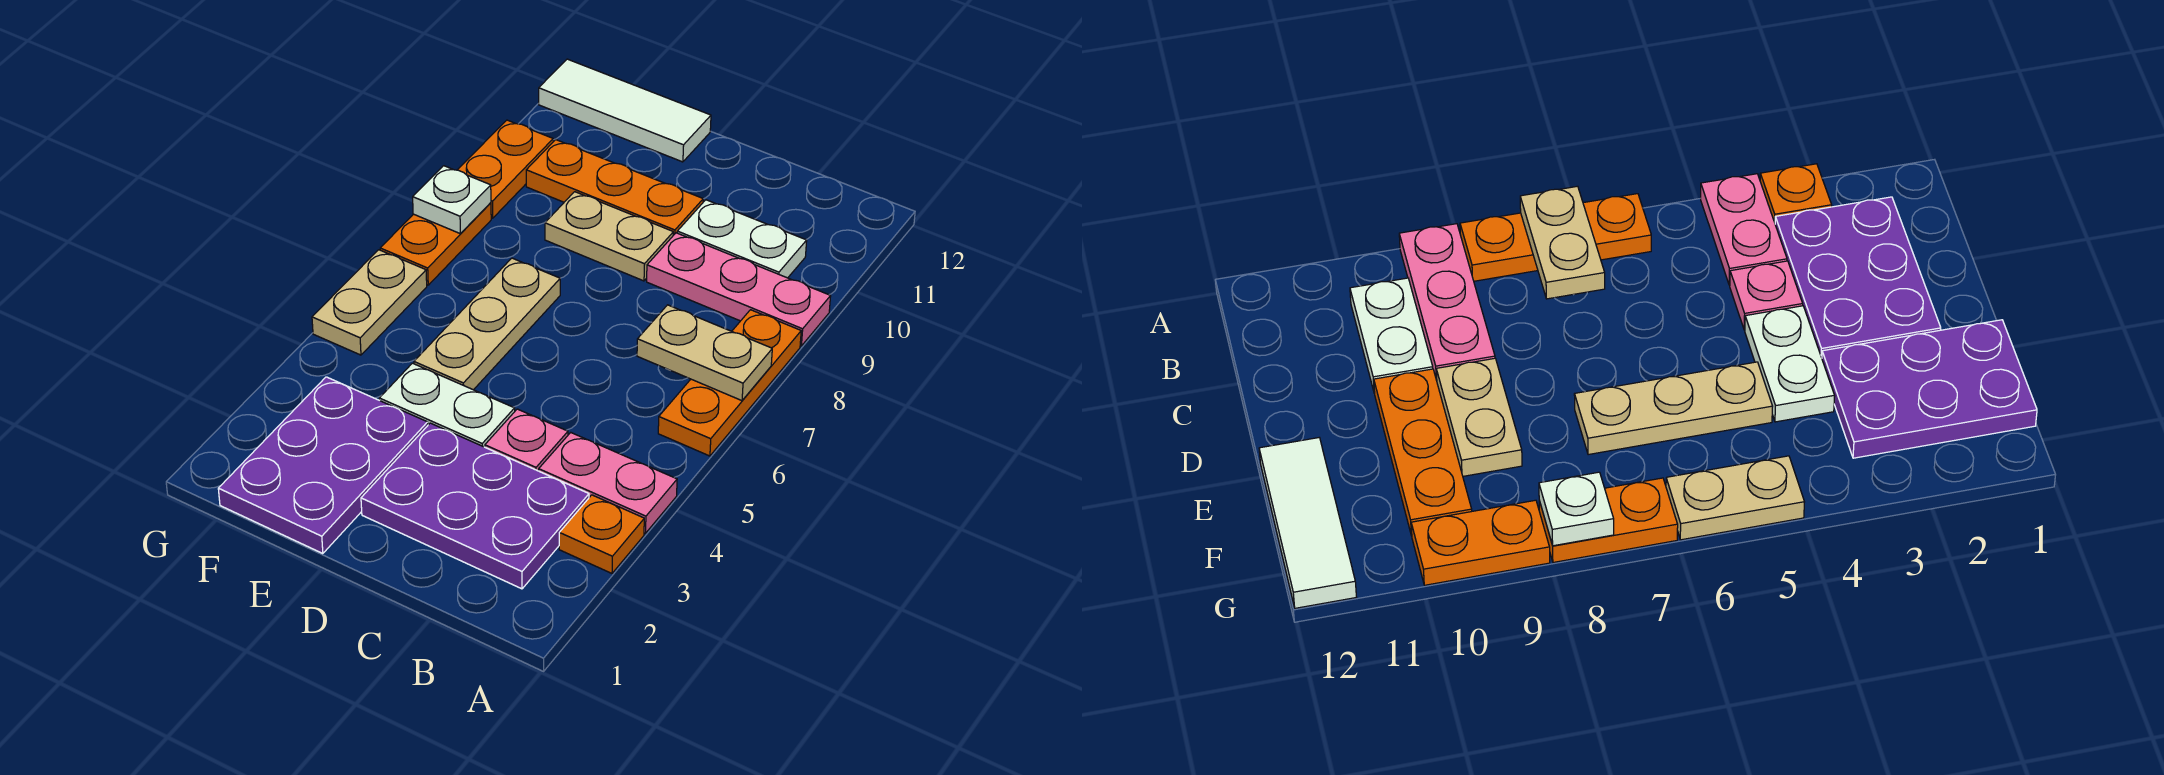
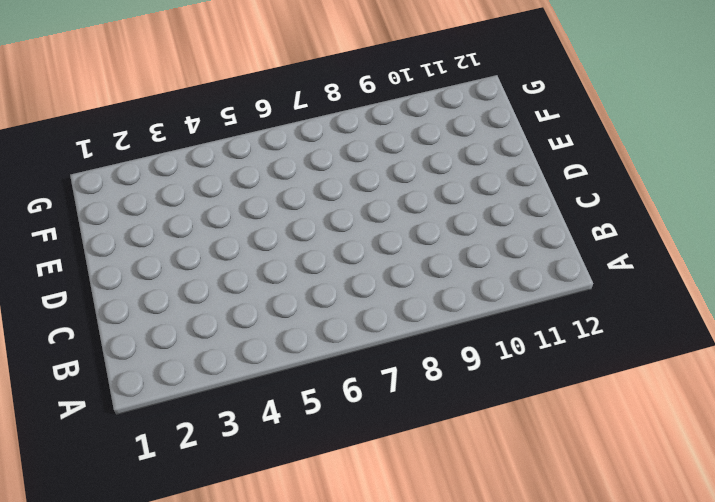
none -> orange 1x1 plate [559,495,644,573]
none -> pink 1x2 plate [539,433,677,533]
none -> orange 1x3 plate [658,310,801,456]

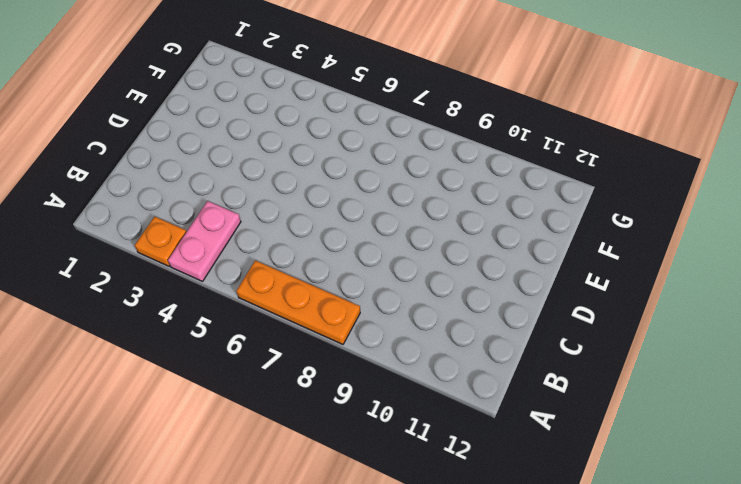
none -> pink 1x3 plate [647,233,831,346]
none -> purple 2x3 plate [361,423,589,589]
none -> white 1x2 plate [677,200,807,278]

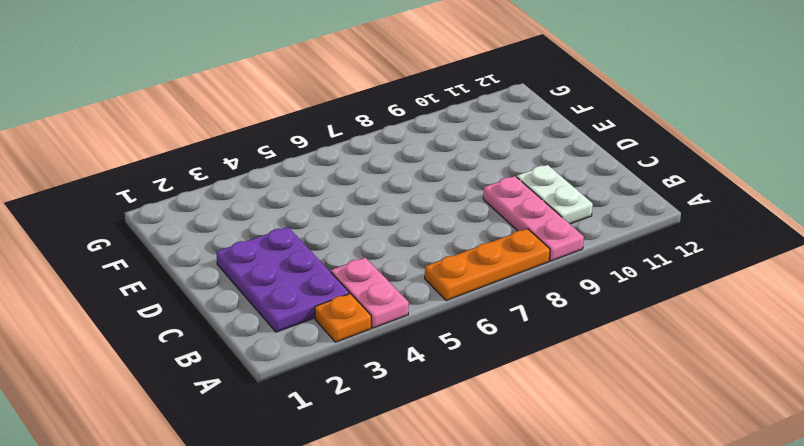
none -> pink 1x1 plate [485,409,568,471]
none -> white 1x2 plate [379,363,515,447]
none -> tan 1x2 plate [545,192,673,281]

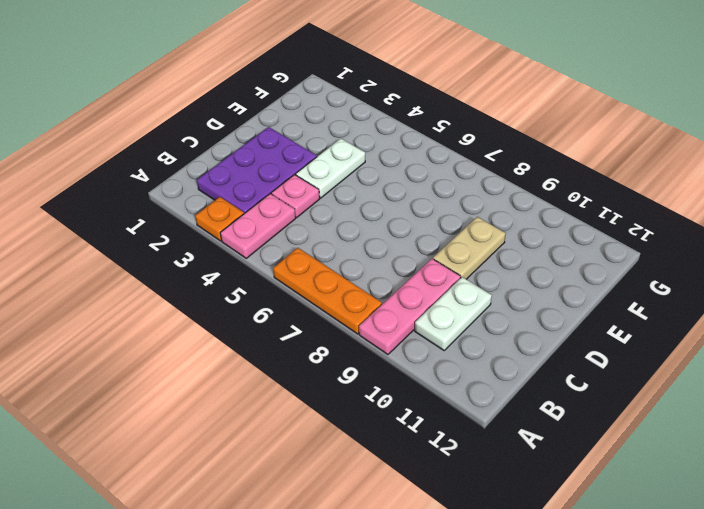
none -> orange 1x3 plate [526,140,703,235]
none -> purple 2x3 plate [218,377,428,554]
none -> tan 1x3 plate [414,258,560,390]

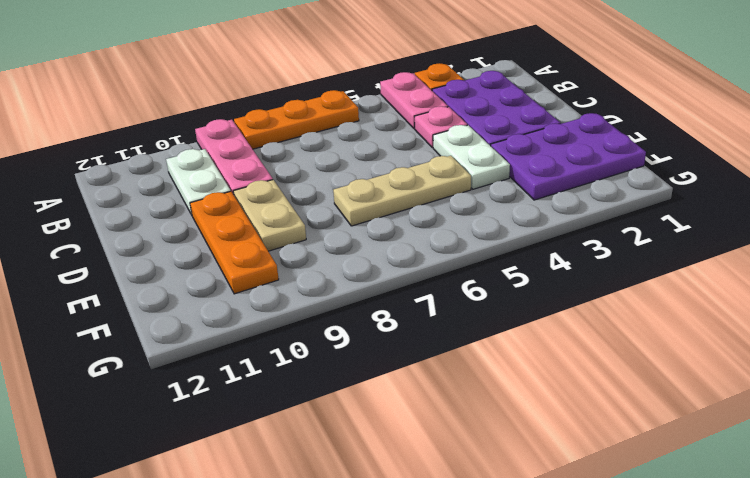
none -> white 1x3 tile [539,59,711,162]
none -> tan 1x2 plate [312,250,427,355]
none -> orange 1x2 plate [380,203,491,285]

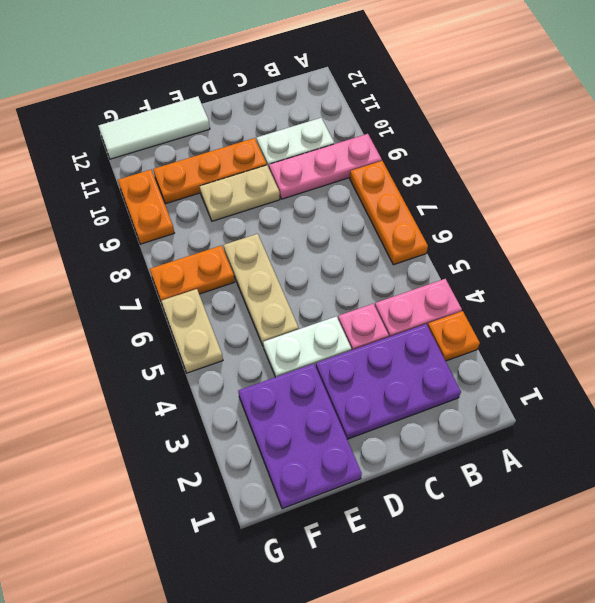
orange 1x2 plate [150,246,235,303] -> orange 1x2 plate turned to [380,203,491,285]
none -> tan 1x2 plate [637,305,772,401]
none -> white 1x1 plate [413,166,491,233]

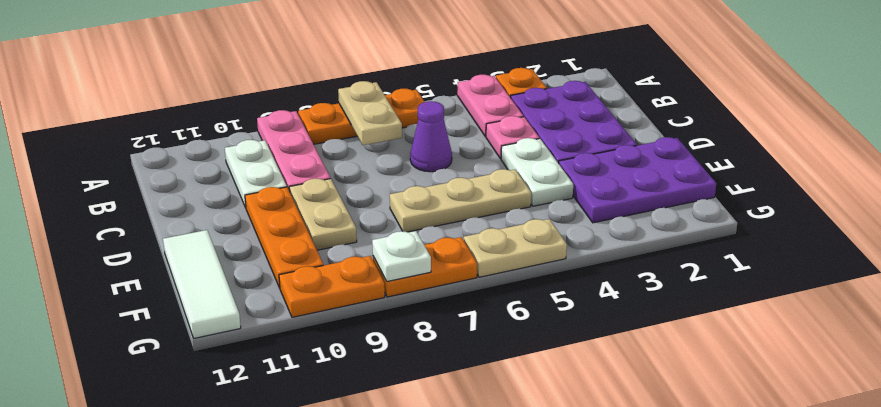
purple 1x1 cone [410,101,452,172] -> none

